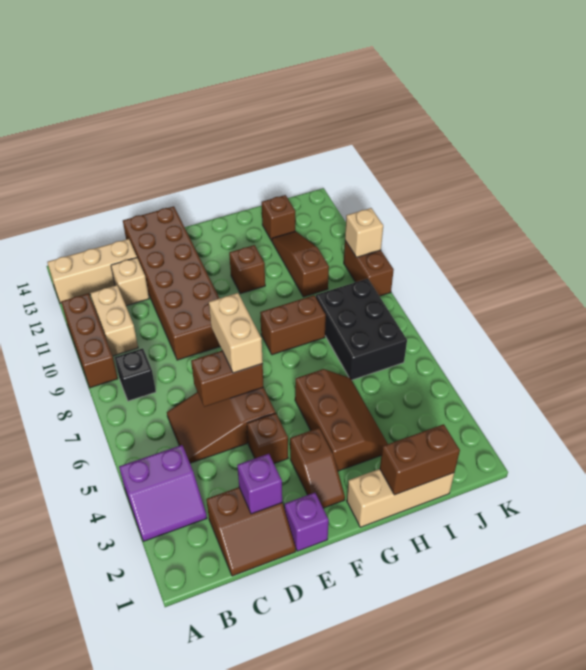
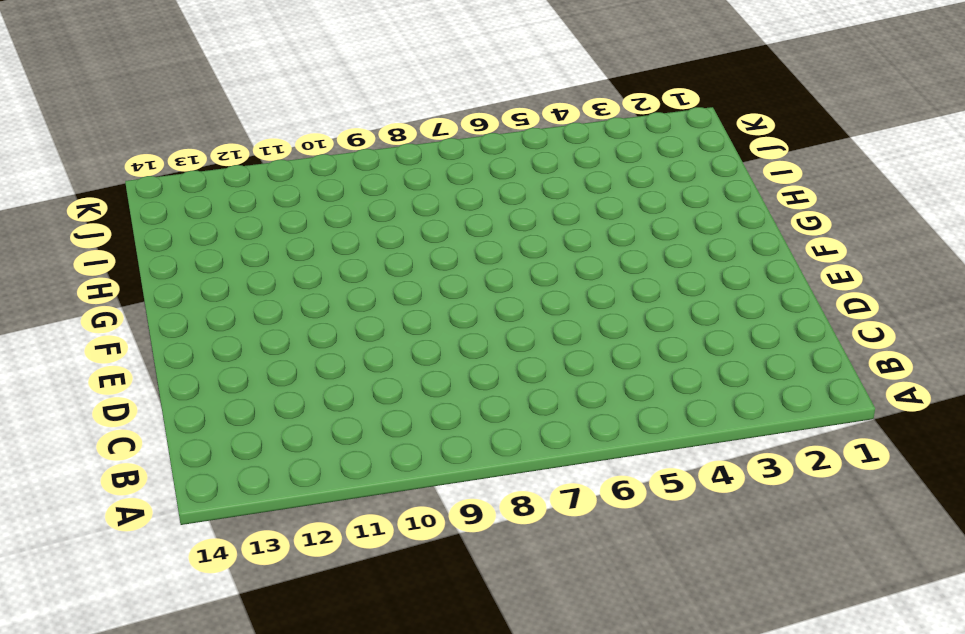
none -> purple 2x2 slope [119,445,207,541]
none -> brown 1x3 brick [61,293,118,388]
none -> tan 1x3 brick [47,239,137,303]

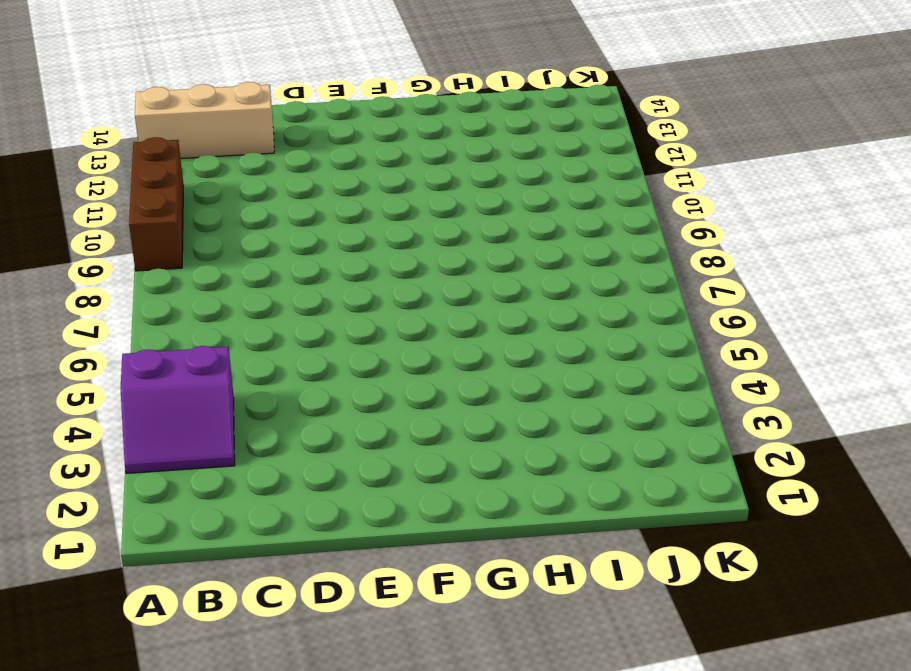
none -> black 1x1 brick [115,348,156,401]
none -> tan 1x2 brick [90,285,138,356]
none -> brown 2x2 slope [206,487,296,576]

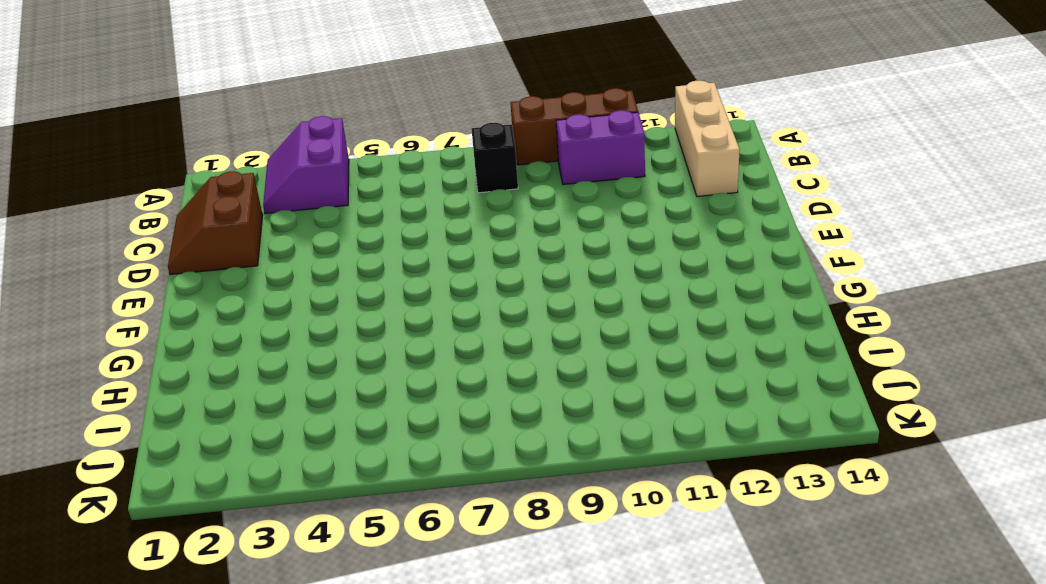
purple 1x2 brick [556,110,645,185] -> tan 1x2 brick [90,285,138,356]
none -> brown 2x3 slope [167,387,276,463]
none -> tan 1x1 brick [111,258,149,306]
none -> brown 2x6 brick [123,206,220,360]

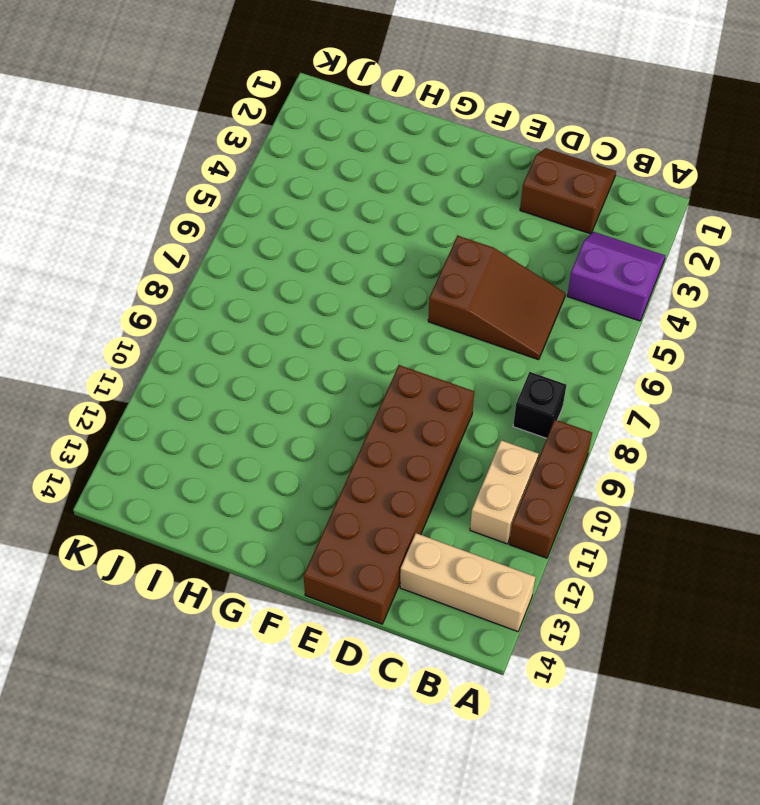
none -> tan 1x1 brick [111,258,149,306]
none -> purple 1x1 brick [284,493,329,551]
none -> brown 1x1 brick [247,413,288,464]

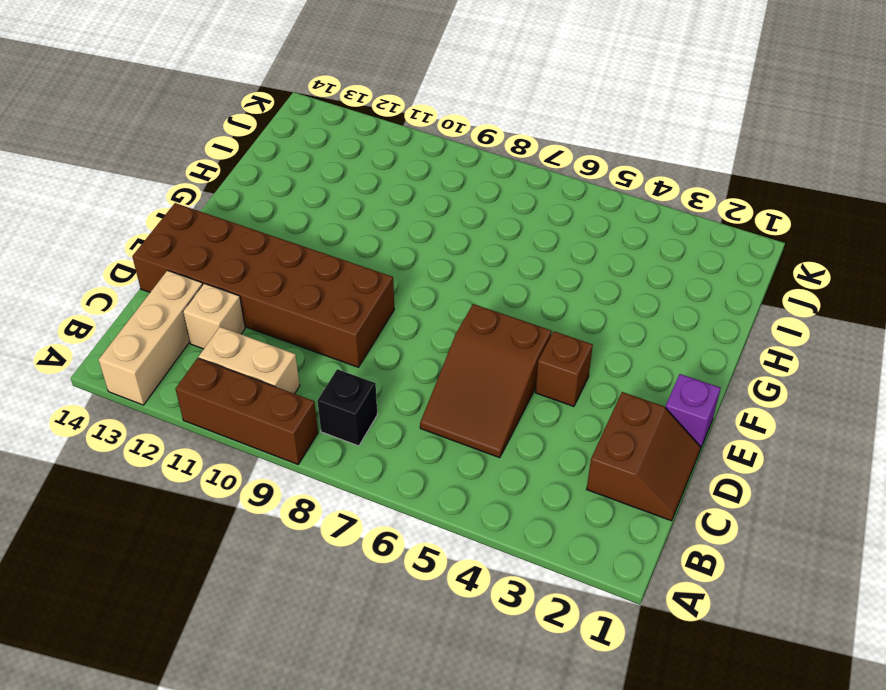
none -> purple 2x2 slope [119,445,207,541]
none -> brown 1x2 slope [290,428,345,508]
none -> tan 1x3 brick [347,469,454,527]

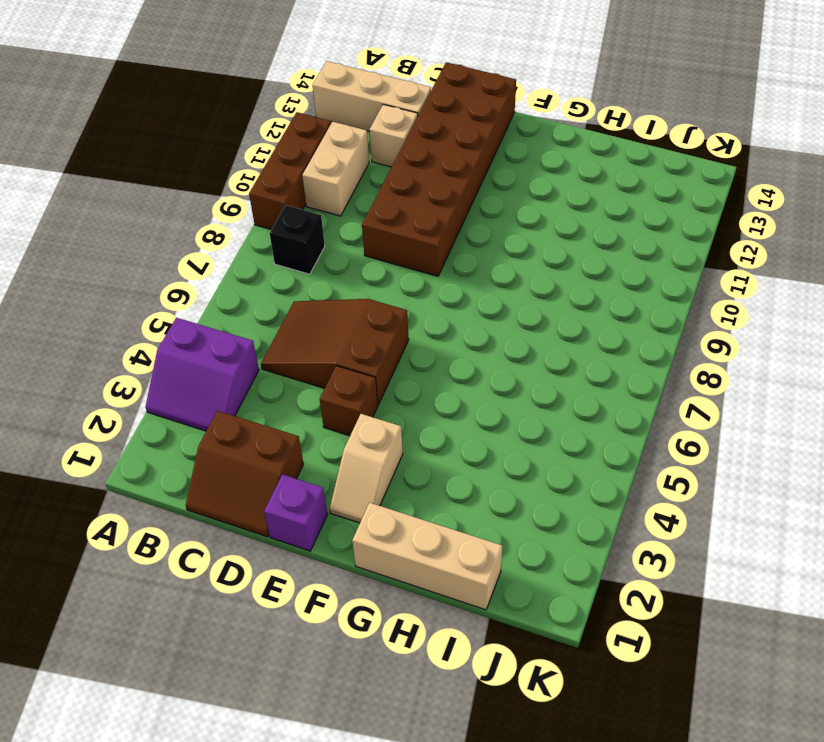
tan 1x2 slope [330,414,403,523] -> brown 1x2 slope [290,428,345,508]
none -> brown 2x3 slope [295,369,388,471]
none -> brown 1x2 brick [260,295,326,355]
none -> brown 1x1 brick [229,245,265,294]

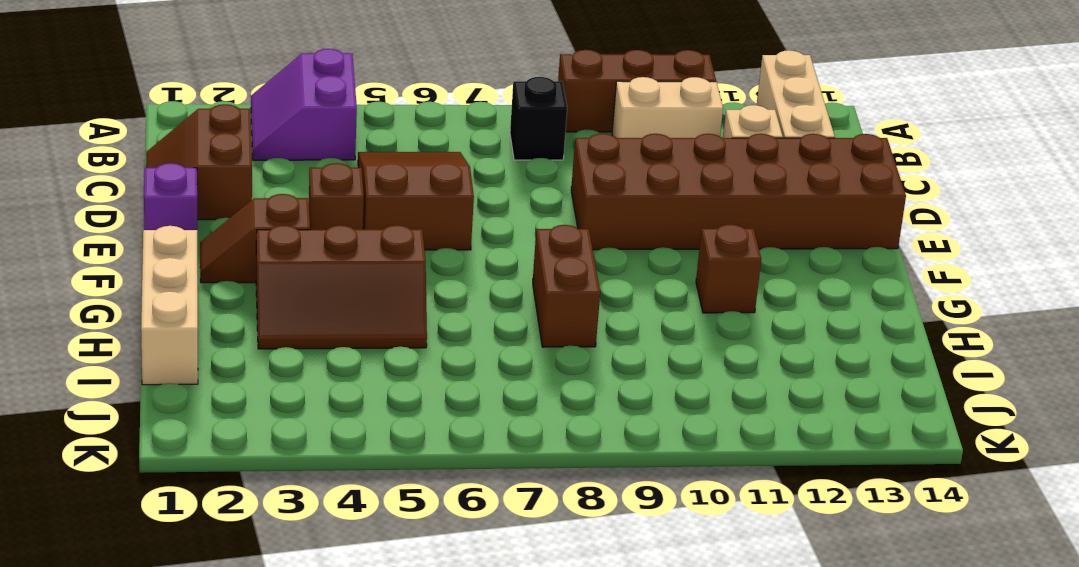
none -> black 2x3 brick [316,279,407,380]
none -> brown 1x3 slope [272,231,329,297]
none -> brown 1x1 brick [262,195,295,241]

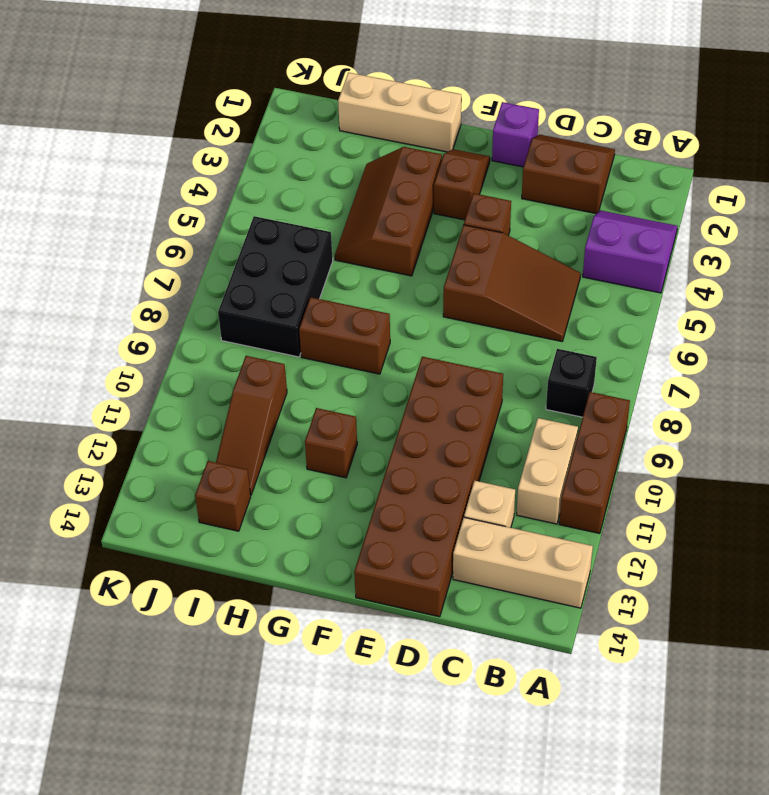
none -> brown 1x2 brick [344,241,394,296]
none -> purple 1x1 brick [237,454,282,514]
none -> brown 1x2 brick [191,351,264,407]

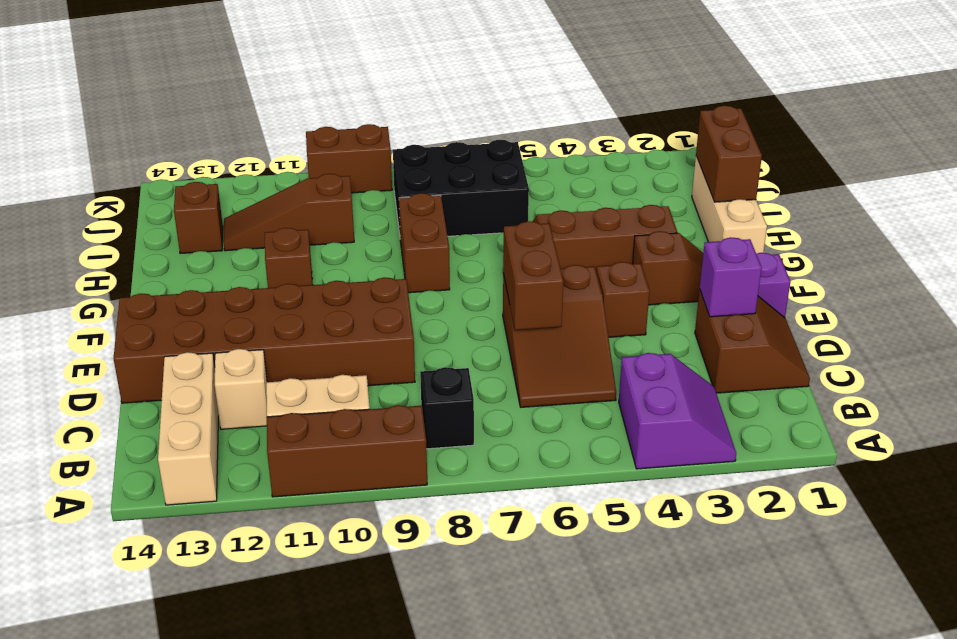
none -> tan 1x1 brick [345,208,383,258]
none -> tan 1x2 brick [209,293,263,373]

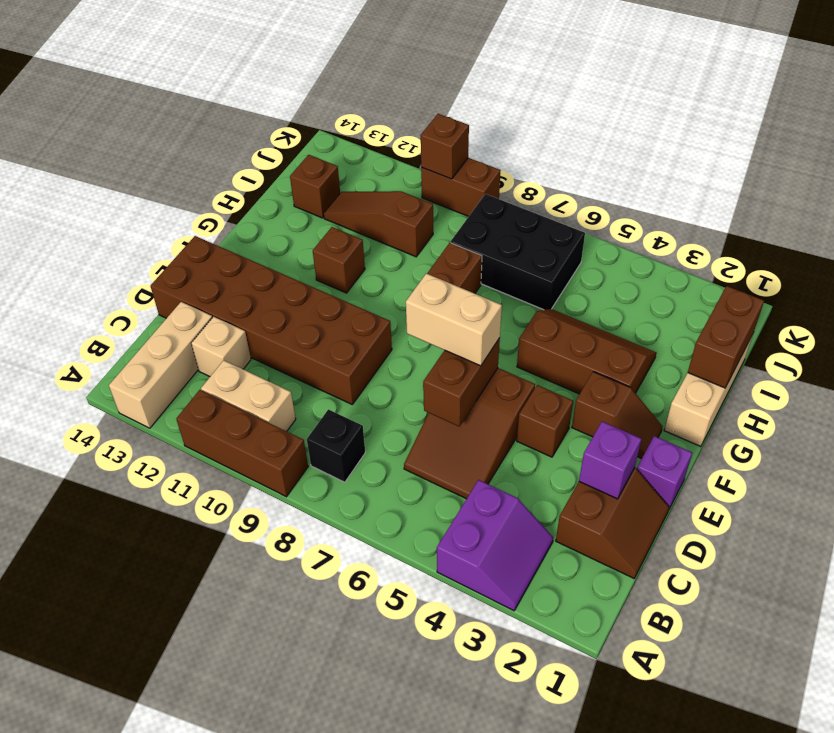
brown 1x1 brick [421,114,469,179] -> tan 1x1 brick [345,208,383,258]

